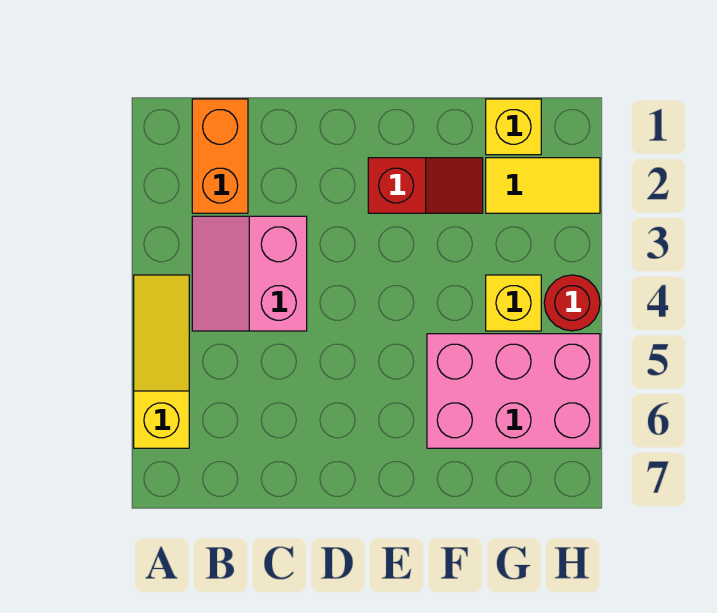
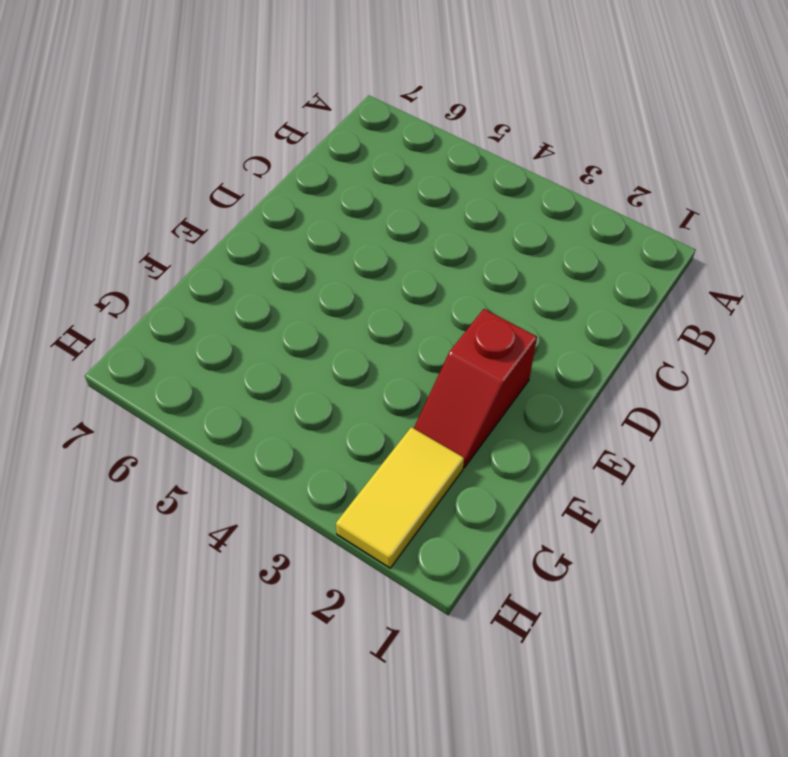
none -> yellow 1x3 slope [134,275,189,448]
none -> orange 1x2 brick [192,99,248,213]

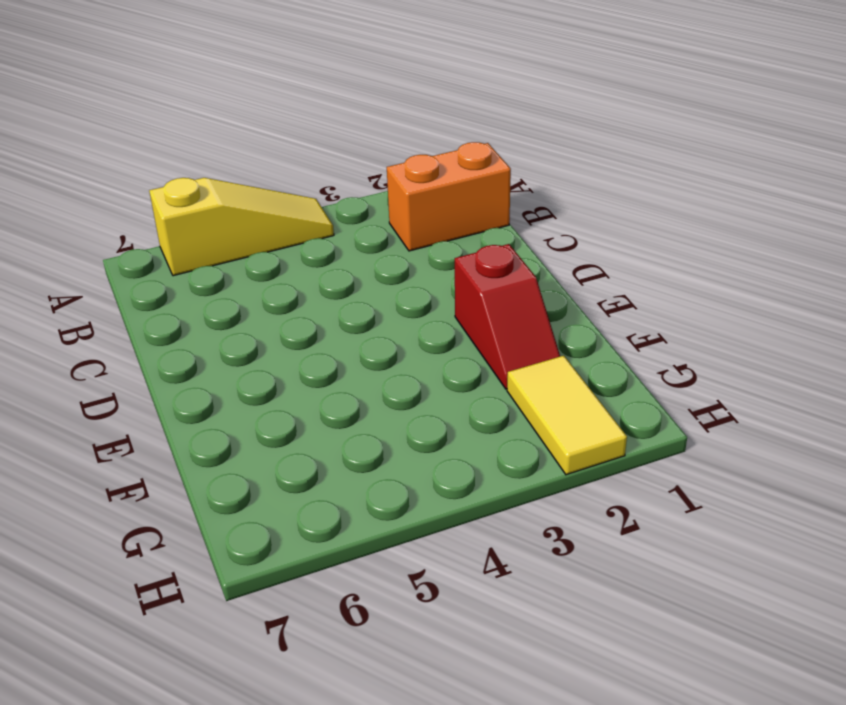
none -> pink 2x2 slope [192,216,307,331]
none -> pink 2x3 brick [427,334,600,448]

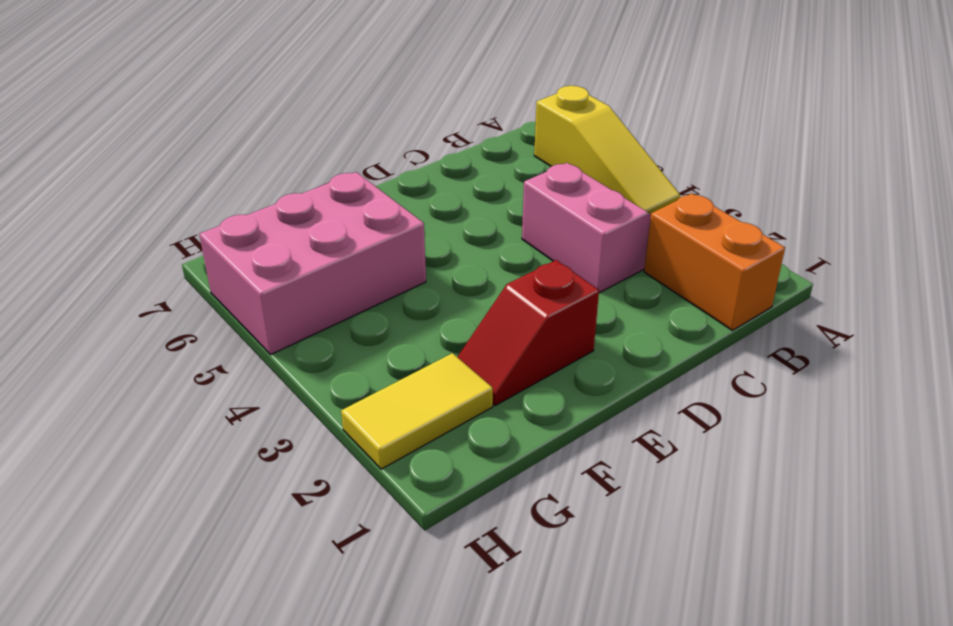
none -> yellow 1x1 brick [486,99,541,155]
none -> yellow 1x1 brick [486,275,541,331]

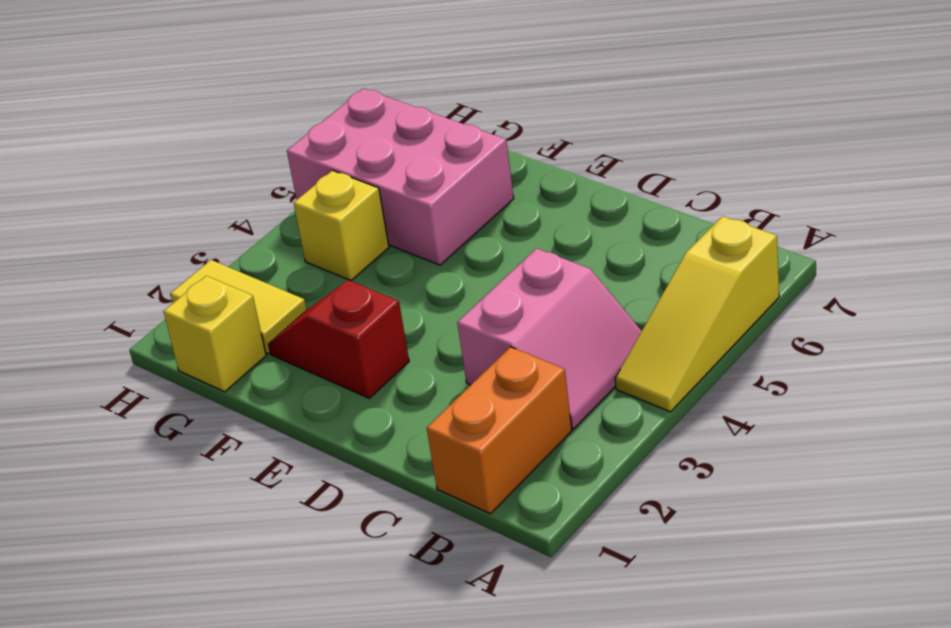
none -> red 1x1 round brick [544,275,600,331]

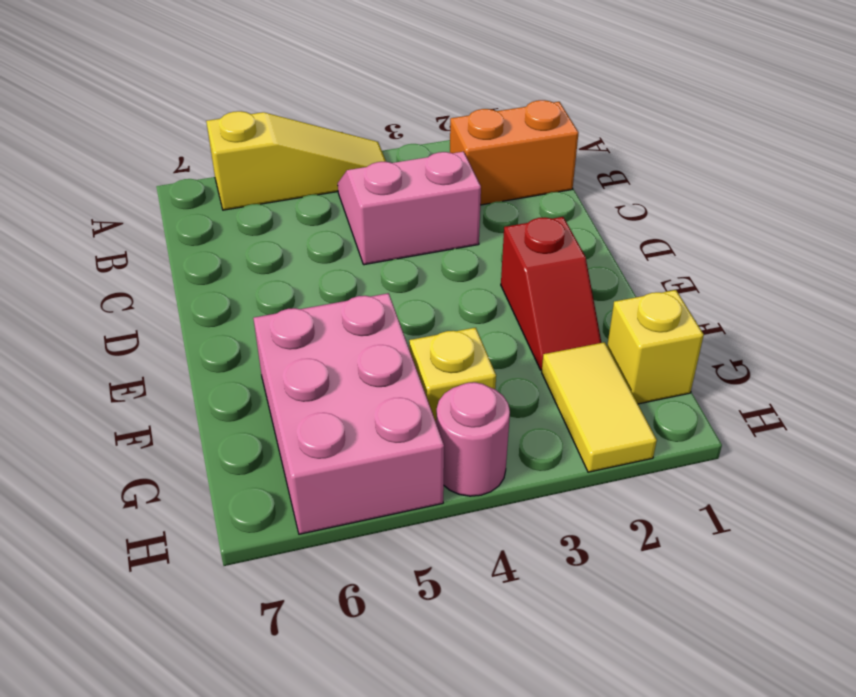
pink 1x1 round brick [436,382,510,496] -> red 1x1 round brick [544,275,600,331]

